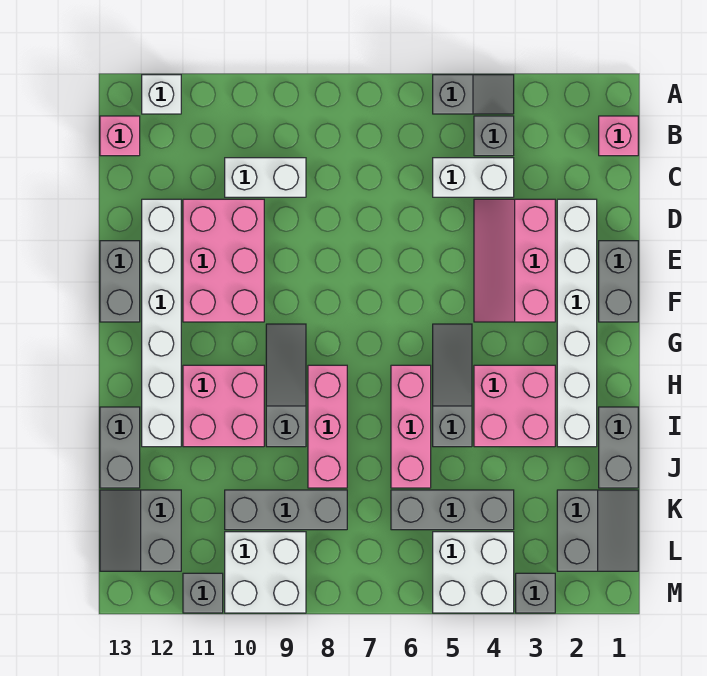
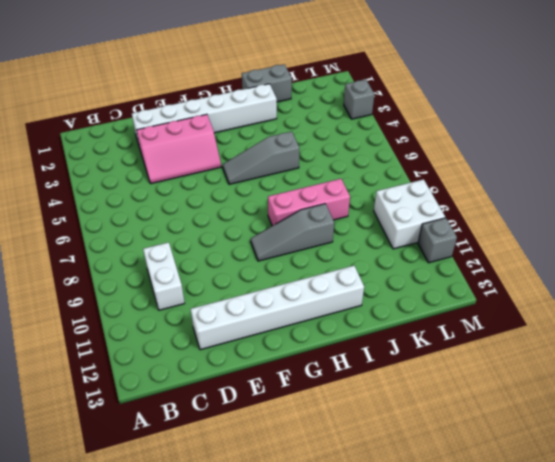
none -> grey 1x2 slope [433,75,514,114]
none -> white 1x1 brick [142,75,181,114]
none -> pink 1x1 brick [599,116,638,156]

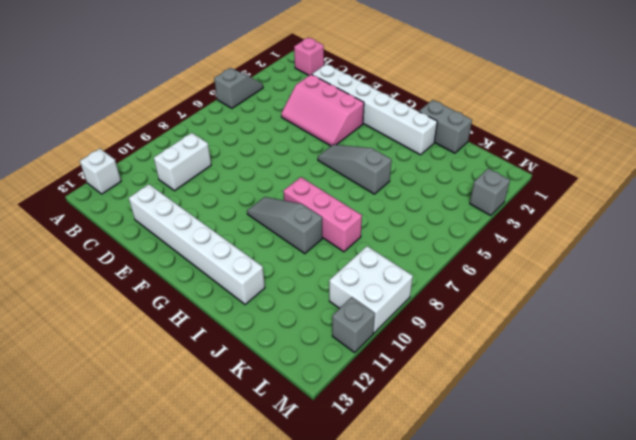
none -> grey 1x1 brick [474,116,514,156]
none -> pink 1x1 brick [100,116,140,156]
none -> white 1x2 brick [433,158,514,197]

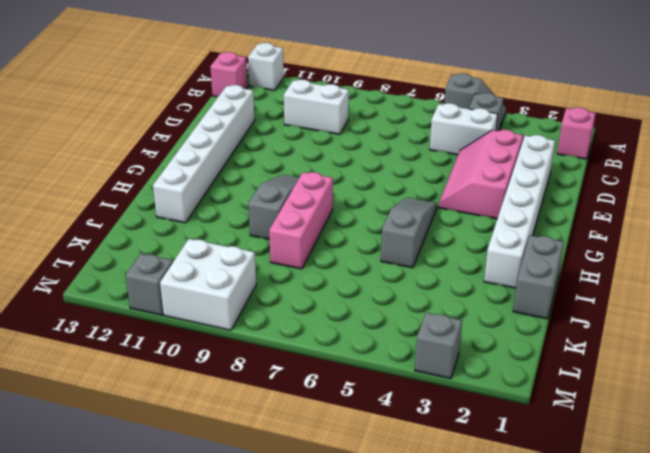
none -> pink 2x3 brick [183,199,264,322]
none -> grey 1x2 brick [599,241,638,322]
none -> grey 1x2 brick [100,241,140,322]

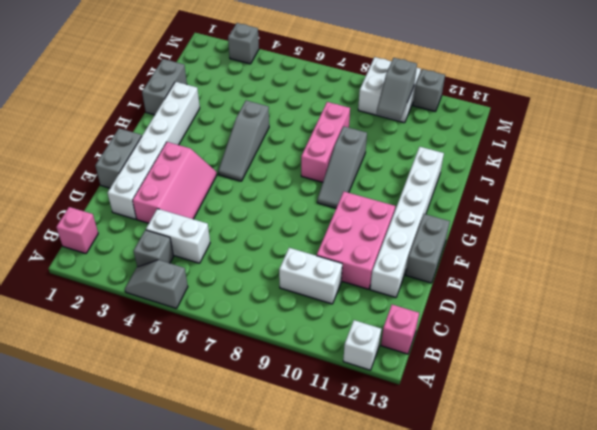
grey 1x2 slope [377,58,417,120] -> none
none -> pink 2x2 brick [474,365,555,447]
none -> pink 1x3 brick [391,365,431,488]
none -> pink 2x2 brick [183,365,264,447]

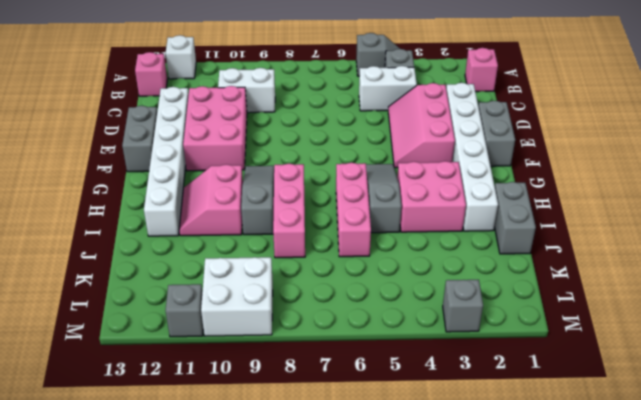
pink 2x2 slope [179,164,243,236] -> pink 2x2 brick [183,365,264,447]
none -> grey 1x2 brick [100,407,140,488]
none -> grey 2x2 slope [557,490,638,571]
none -> grey 1x3 brick [391,490,514,530]

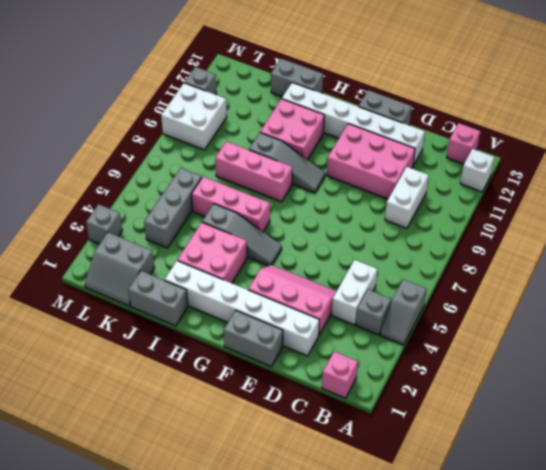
none -> grey 1x3 brick [225,490,347,530]
none -> grey 2x2 slope [100,490,181,571]
none -> white 2x2 brick [433,532,514,613]

